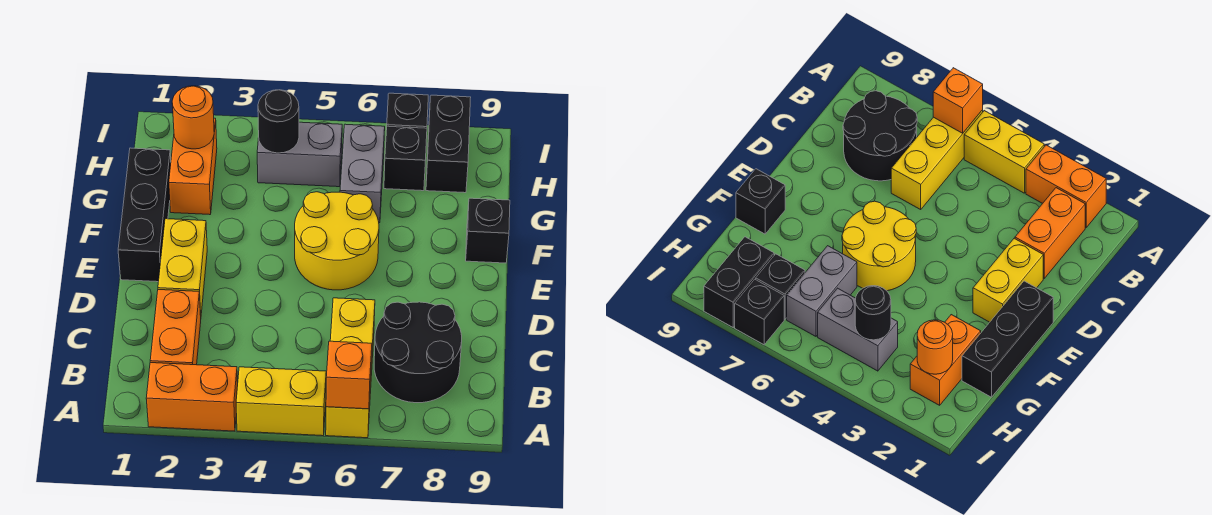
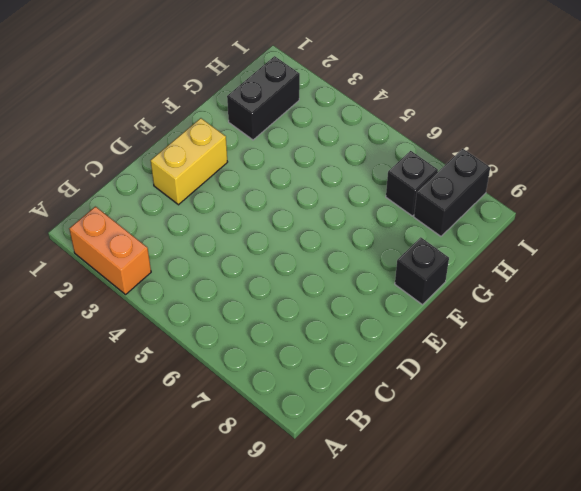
black 1x2 brick [227,56,300,140] -> orange 1x2 brick [169,118,217,215]
none -> yellow 1x2 brick [236,367,326,436]
none -> yellow 1x3 brick [326,298,375,438]
none -> orange 1x2 brick [150,290,201,365]

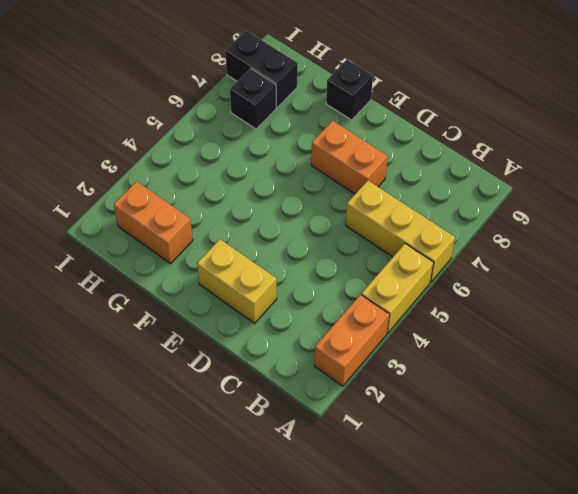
orange 1x2 brick [311,121,388,194] -> orange 1x2 brick moved to [150,290,201,365]
none -> black 2x2 round brick [374,302,462,403]
none -> black 1x3 brick [118,148,171,282]
none -> yellow 2x2 round brick [295,192,379,290]

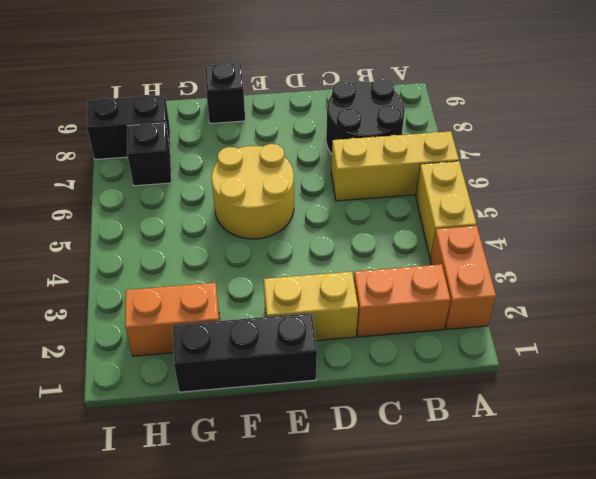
none -> grey 1x2 brick [340,124,385,223]
none -> grey 1x2 brick [257,122,342,187]
none -> black 1x1 brick [387,93,428,128]

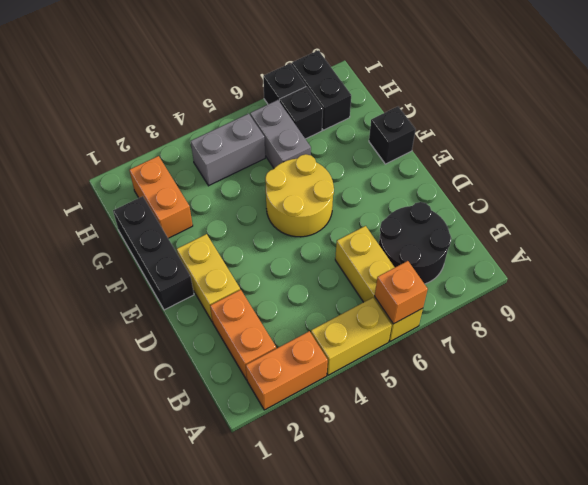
none -> orange 1x1 round brick [172,86,214,149]
none -> black 1x1 round brick [258,90,299,153]

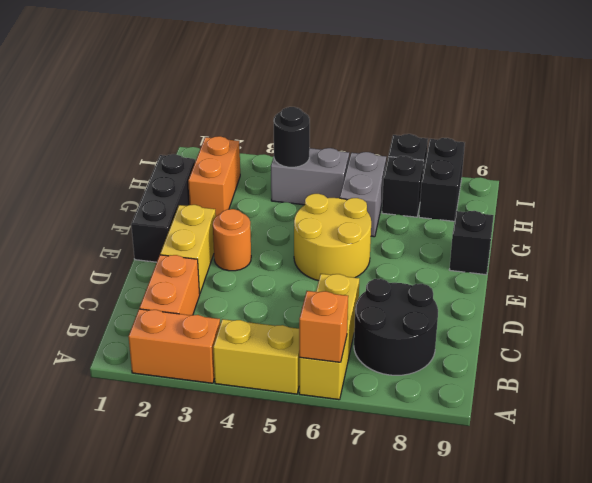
orange 1x1 round brick [213,209,251,271] -> orange 1x1 round brick moved to [172,86,214,149]

